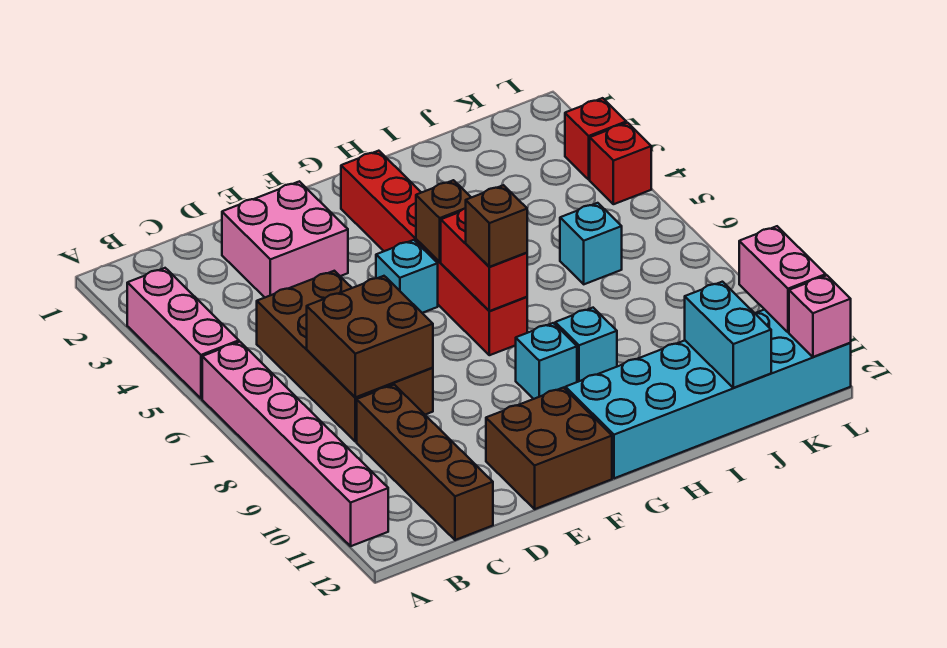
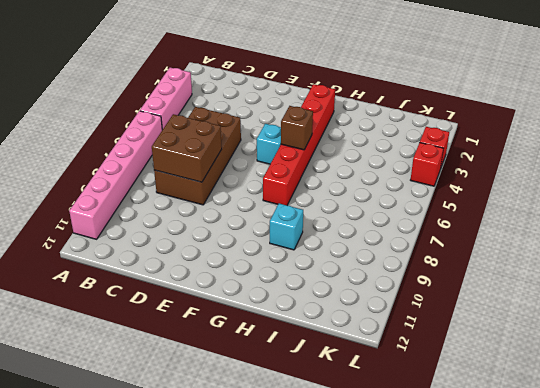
none -> brown 1x4 brick [357,385,493,540]
none -> pink 2x2 brick [222,181,348,297]
none -> brown 2x2 brick [486,388,612,509]

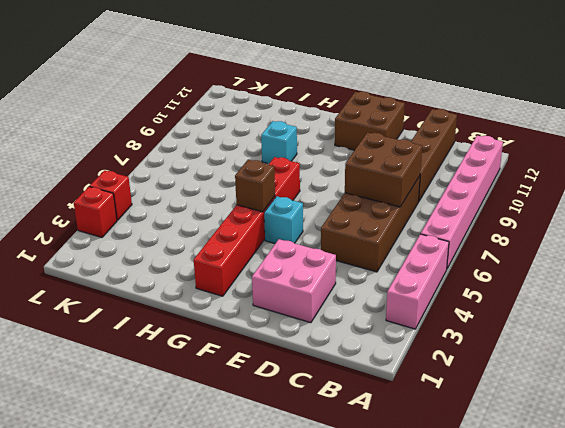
none -> cyan 1x1 brick [516,323,577,399]
none -> cyan 2x6 brick [565,309,851,478]
none -> cyan 1x1 brick [560,203,622,284]

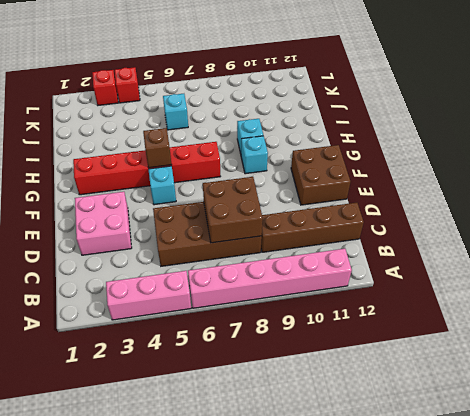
none -> cyan 2x6 brick [565,309,851,478]
none -> red 1x2 brick [441,208,527,311]
none -> cyan 1x2 brick [685,282,771,388]

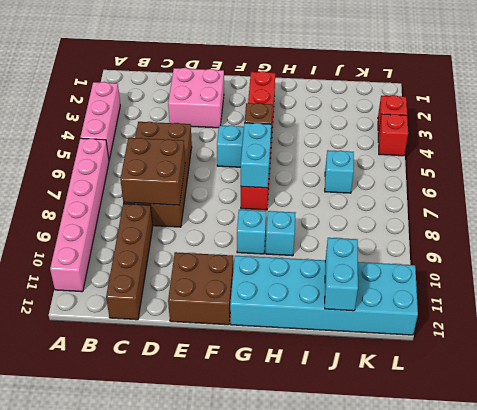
cyan 1x2 brick [241,123,271,188] -> red 1x2 brick [441,208,527,311]
none -> pink 1x2 brick [739,226,826,332]
none -> pink 1x1 brick [789,275,851,357]
none -> brown 1x1 brick [466,185,527,267]

